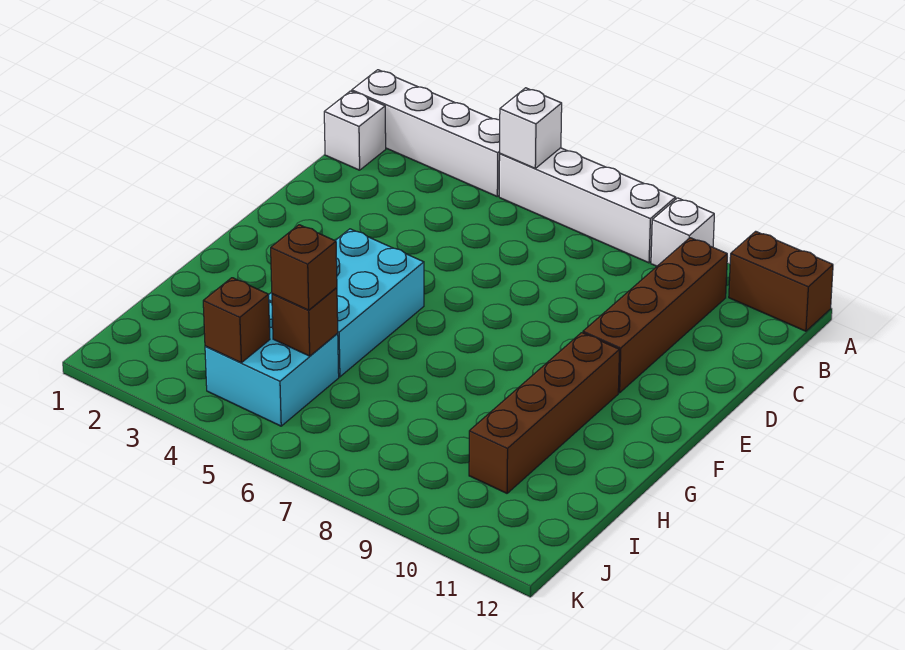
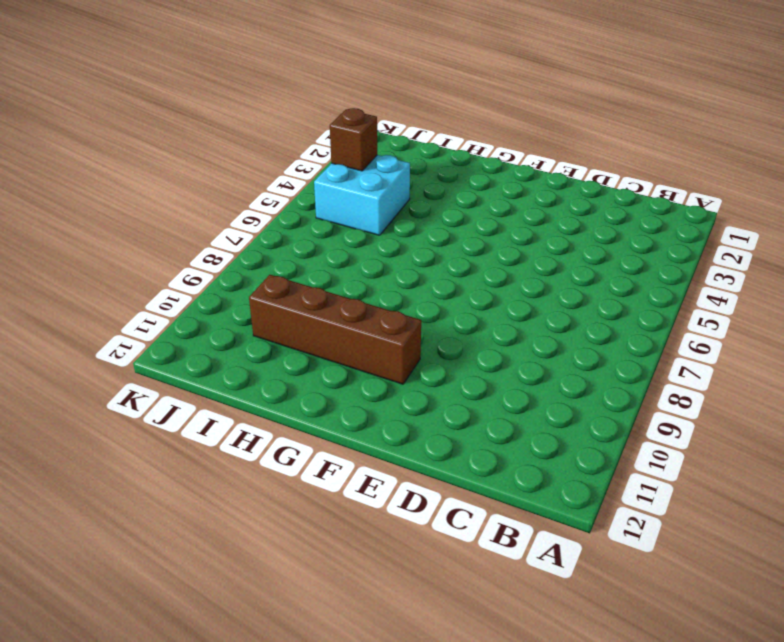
none -> white 1x4 brick [352,70,500,196]
none -> white 1x4 brick [499,148,676,263]
none -> white 1x1 brick [651,198,714,266]

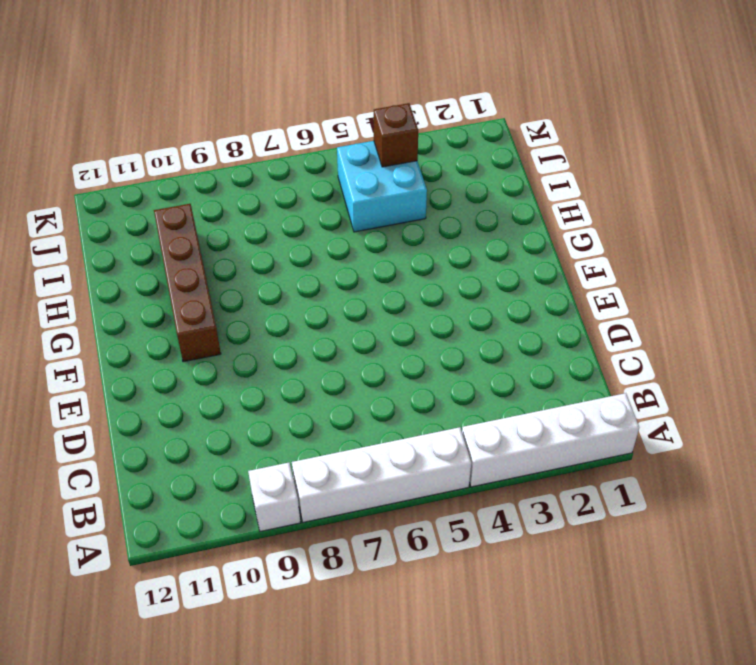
none -> brown 1x2 brick [729,231,833,331]
none -> white 1x1 brick [324,91,386,170]
none -> brown 1x4 brick [583,238,727,393]

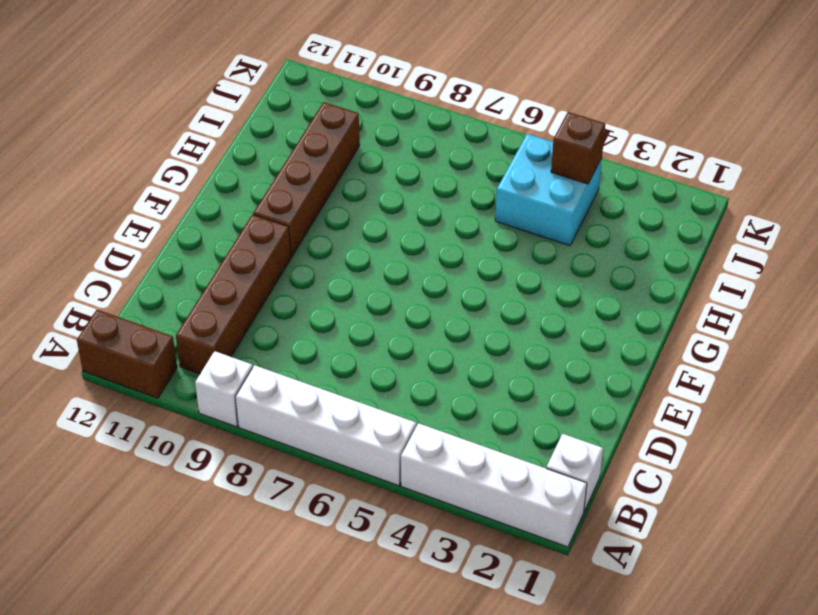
none -> cyan 2x3 brick [269,229,424,377]
none -> white 1x1 brick [500,88,562,168]
none -> brown 1x1 brick [272,288,338,356]

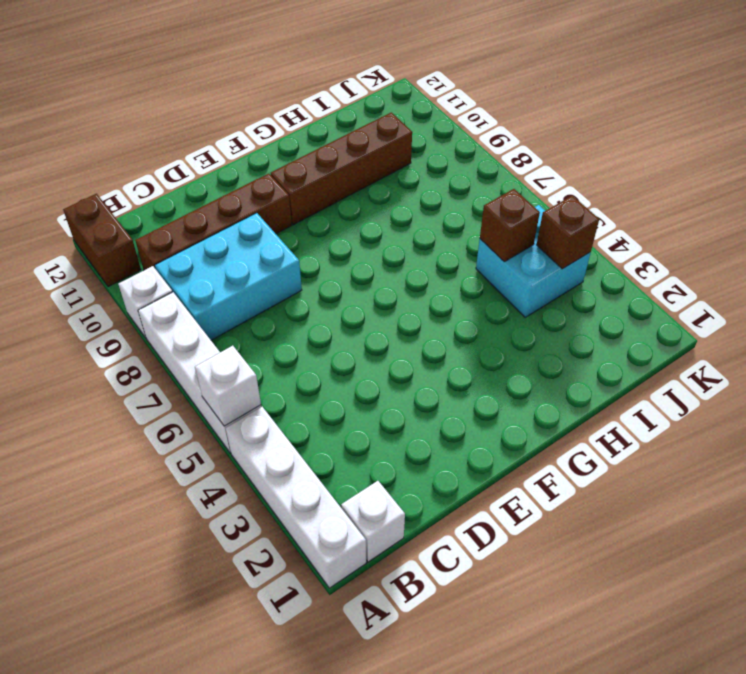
cyan 2x3 brick [155,213,302,340] -> cyan 2x3 brick moved to [269,229,424,377]
none -> brown 1x1 brick [271,225,337,310]

